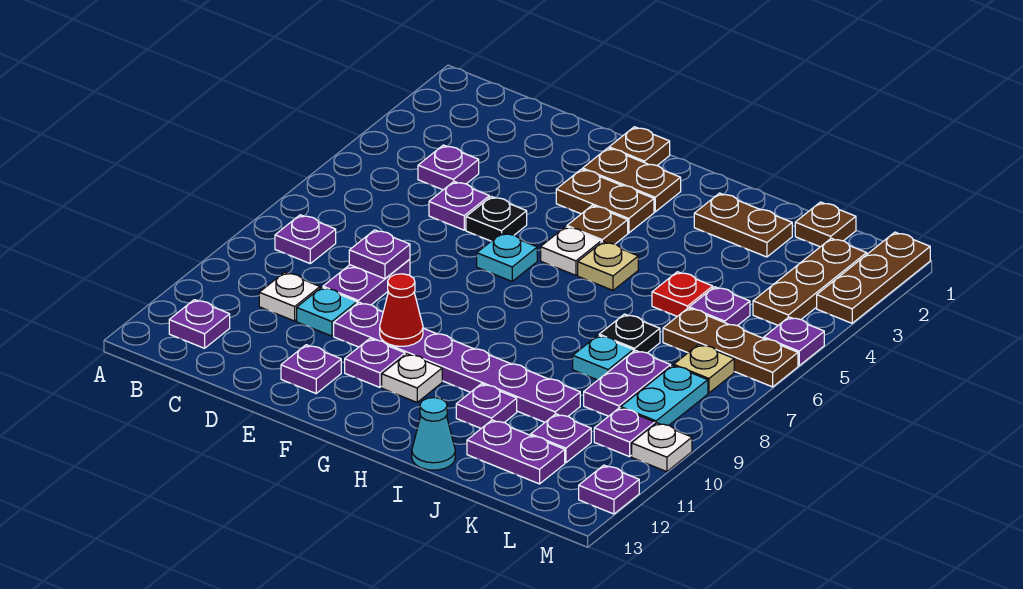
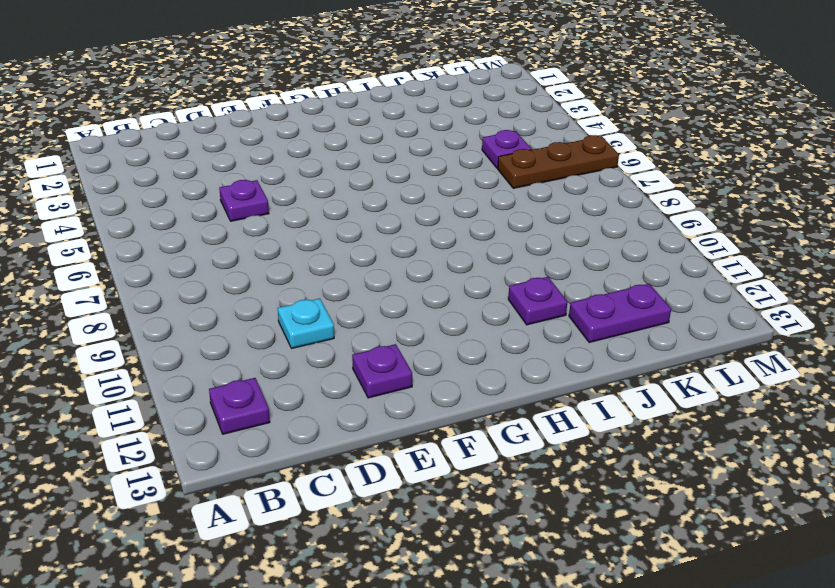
none -> purple 1x1 plate [275,215,336,263]
none -> purple 1x1 plate [418,145,479,190]
none -> white 1x1 plate [259,272,320,321]
none -> purple 1x2 plate [323,259,410,305]

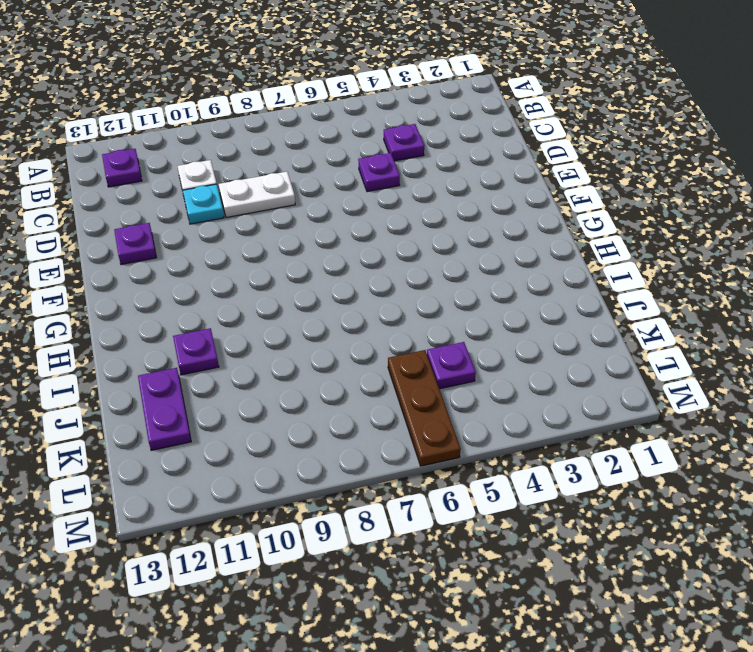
white 1x2 plate [219,172,295,218] -> purple 1x2 plate [323,259,410,305]
none -> purple 1x1 plate [275,215,336,263]
none -> black 1x1 plate [466,196,527,241]
none -> purple 1x6 plate [334,302,580,422]
none -> brown 1x1 plate [609,127,670,166]

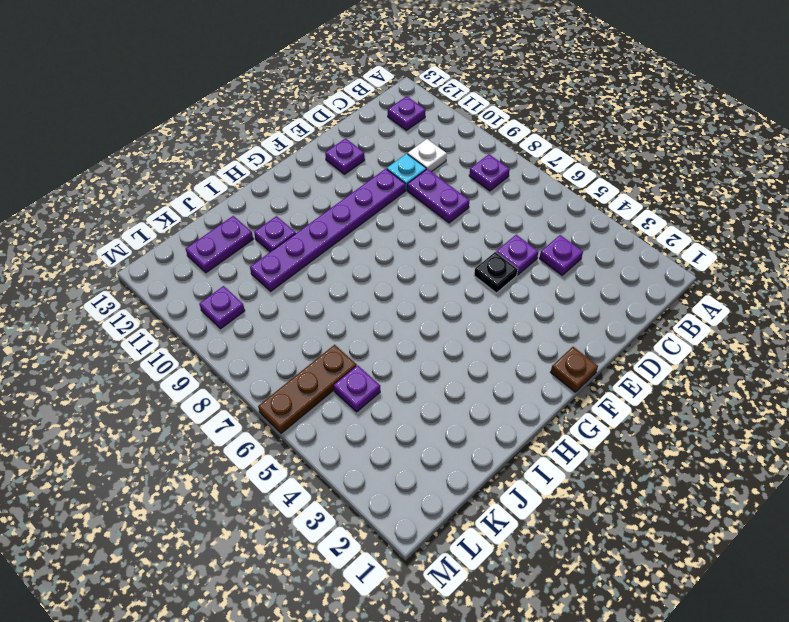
none -> brown 1x2 plate [583,148,681,212]
none -> brown 1x2 plate [556,169,654,233]
none -> cyan 1x1 plate [477,233,537,281]
none -> purple 1x1 plate [345,339,405,387]

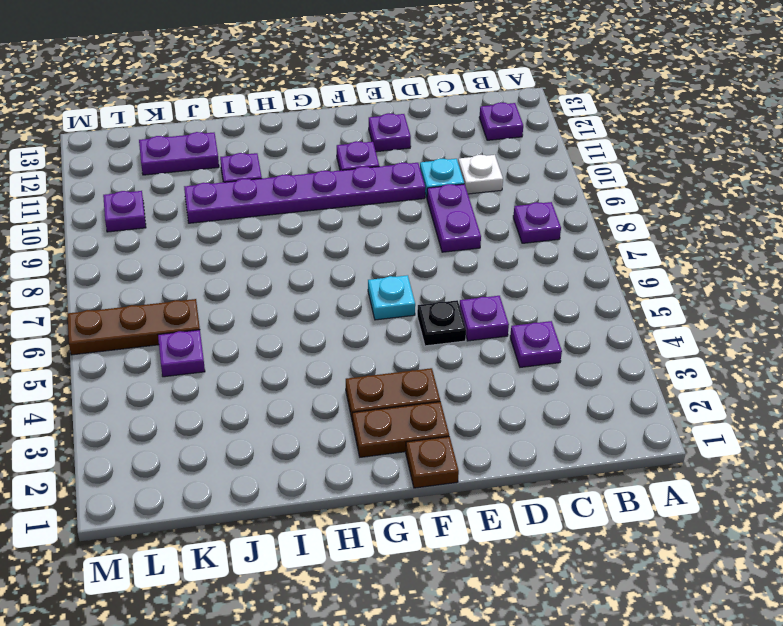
none -> brown 1x1 plate [567,205,628,244]
none -> white 1x1 plate [541,227,601,275]
none -> white 1x1 plate [382,354,442,402]
none -> tan 1x1 plate [578,242,638,290]

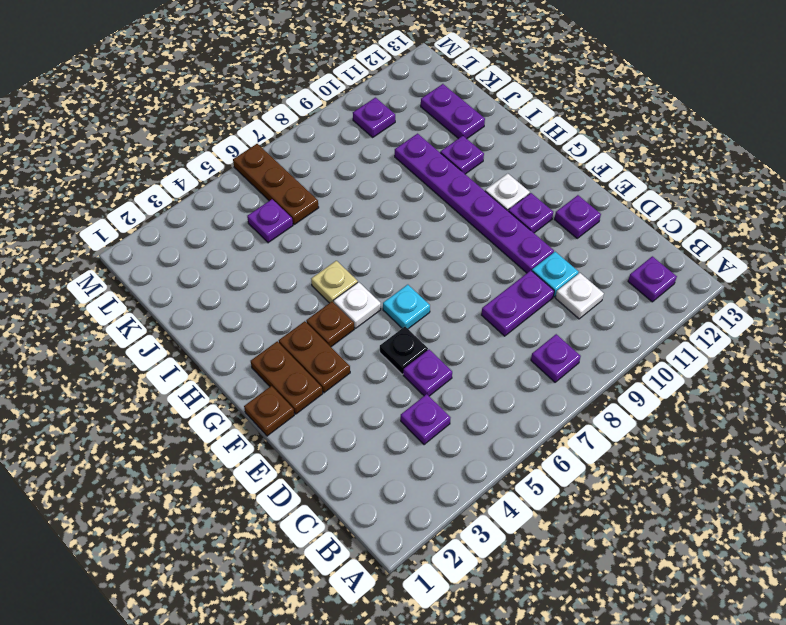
none -> brown 1x2 plate [694,193,792,257]
none -> cyan 1x1 cone [412,398,455,470]
none -> red 1x1 plate [652,272,713,316]
none -> black 1x1 plate [599,314,660,353]

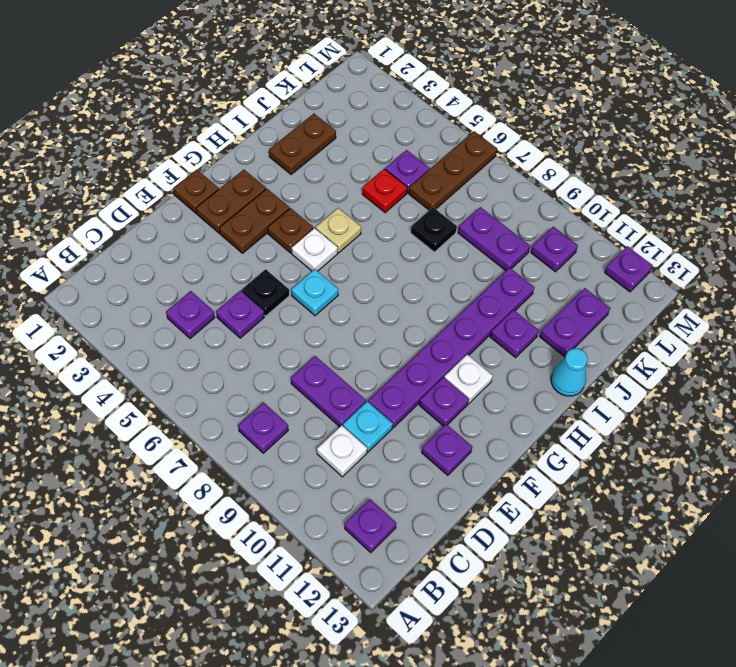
none -> cyan 1x1 plate [573,335,633,380]
none -> brown 1x1 plate [795,202,856,247]
none -> purple 1x1 plate [531,414,591,463]
none -> brown 1x3 plate [753,238,867,325]

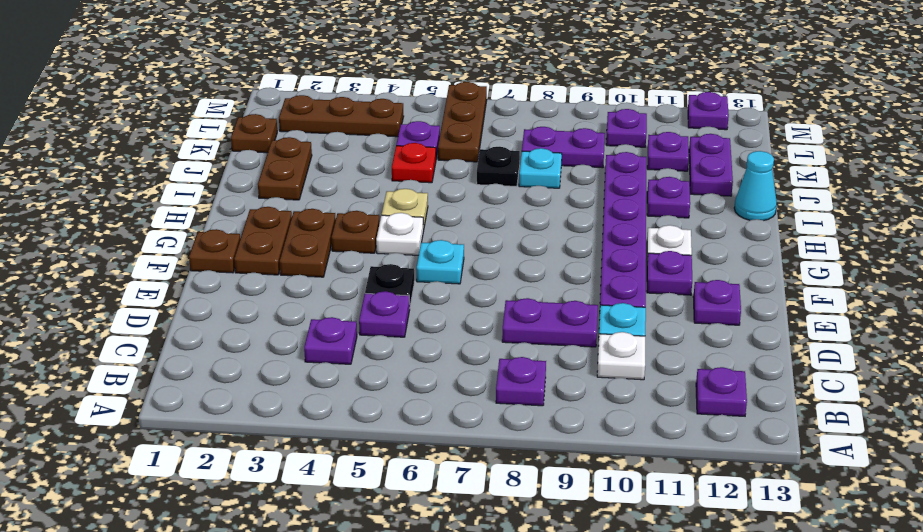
none -> tan 1x1 plate [674,344,734,393]
none -> cyan 1x2 plate [621,365,708,425]
none -> brown 1x3 plate [817,232,930,323]
none -> purple 1x1 plate [764,317,824,366]

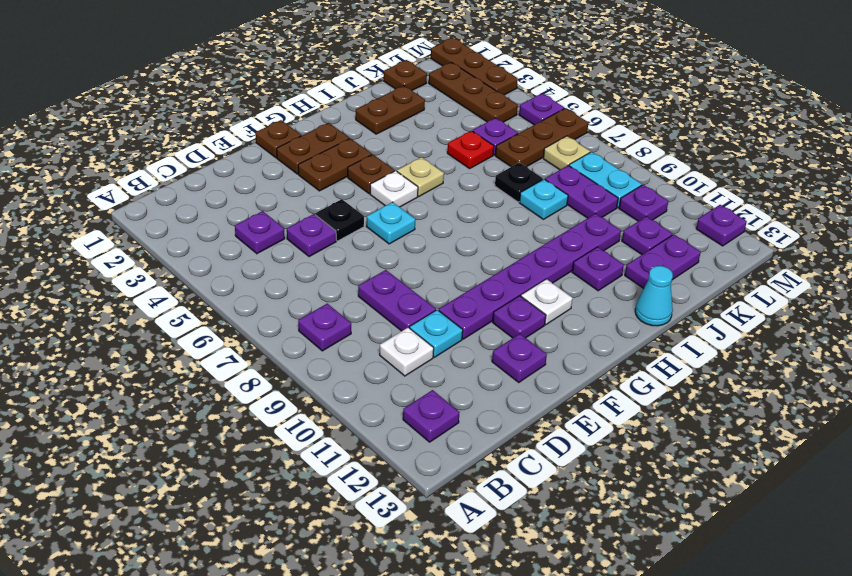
none -> white 1x1 plate [632,423,692,472]
none -> purple 1x1 plate [349,230,410,279]
none -> red 1x1 cone [380,274,423,346]

